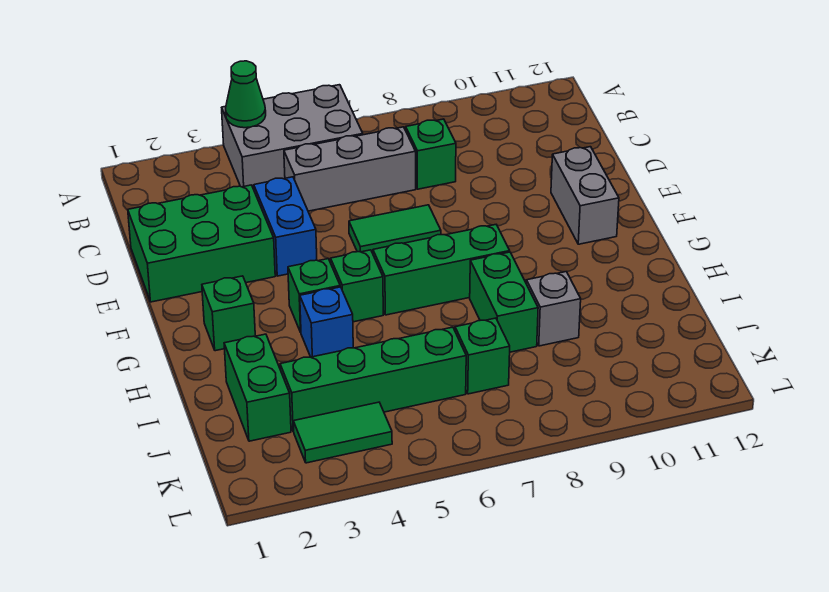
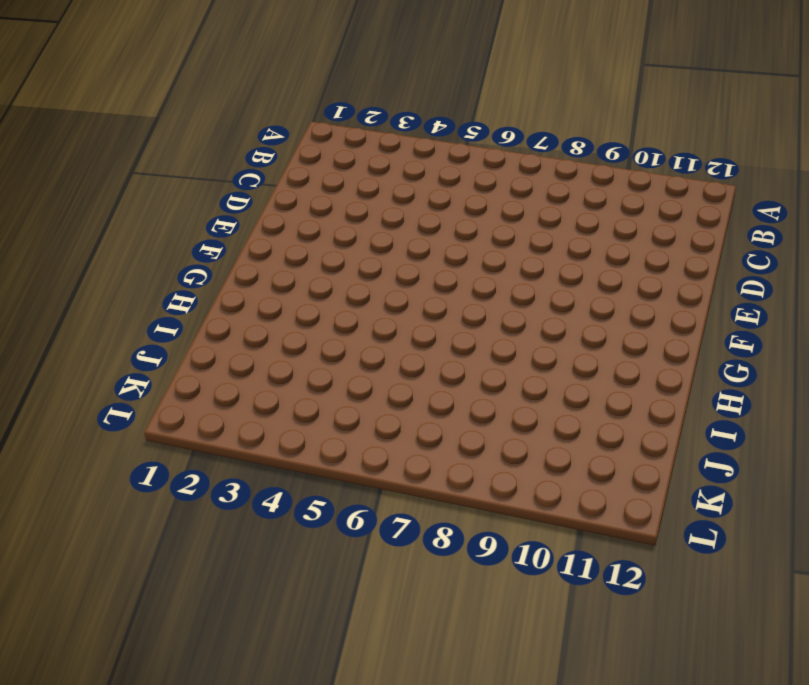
none -> grey 2x3 brick [222,85,363,189]
none -> grey 1x3 brick [284,127,416,211]
none -> green 1x1 brick [406,119,456,189]

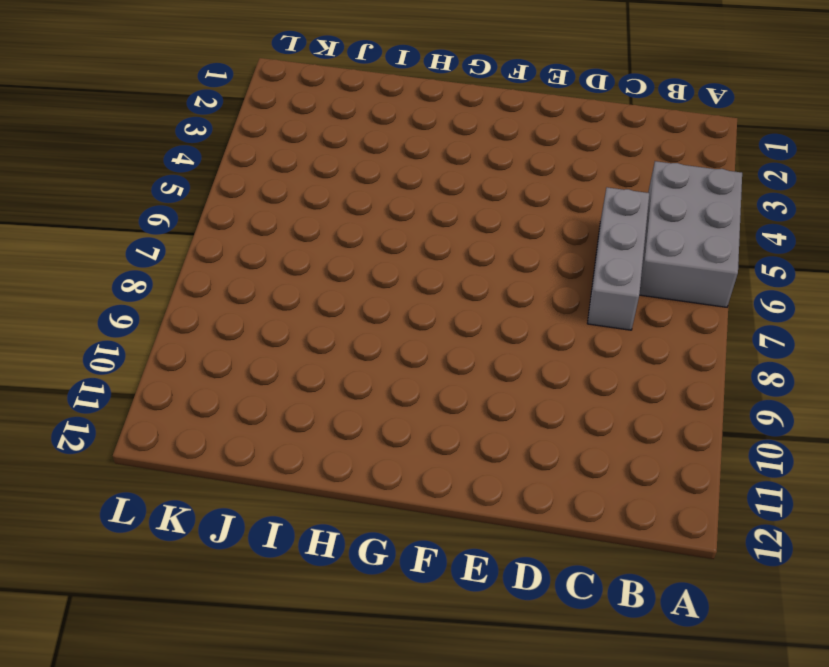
none -> green 1x1 brick [406,119,456,189]
none -> green 2x3 brick [128,185,275,302]
none -> blue 1x2 brick [254,177,317,276]

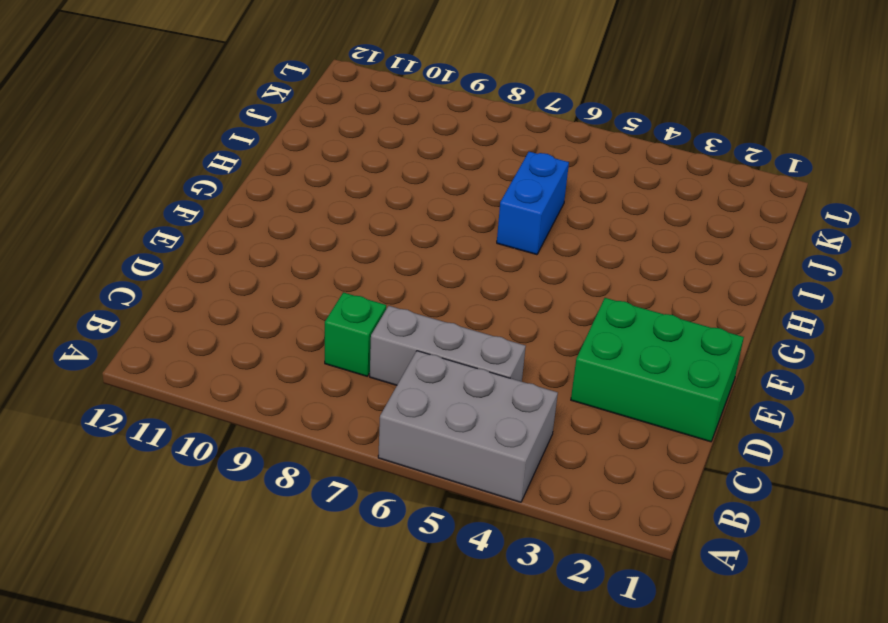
blue 1x2 brick [497,152,569,255] -> blue 1x2 brick moved to [254,177,317,276]
none -> green 1x2 tile [349,205,441,253]
none -> grey 1x2 brick [551,147,619,244]
none -> green 1x1 brick [202,276,255,351]

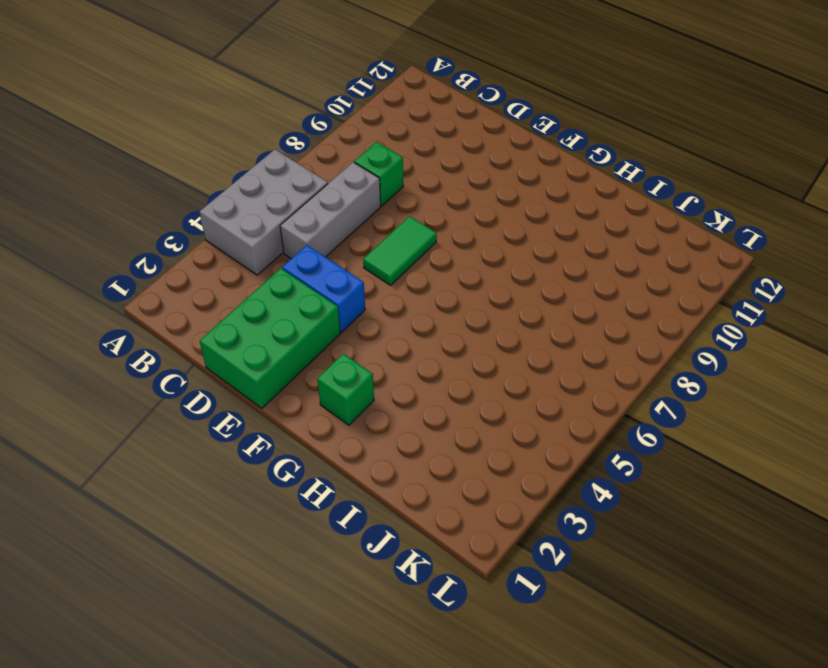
none -> grey 1x2 brick [551,147,619,244]
none -> green 1x1 brick [288,259,340,332]
none -> green 1x1 brick [331,250,383,322]

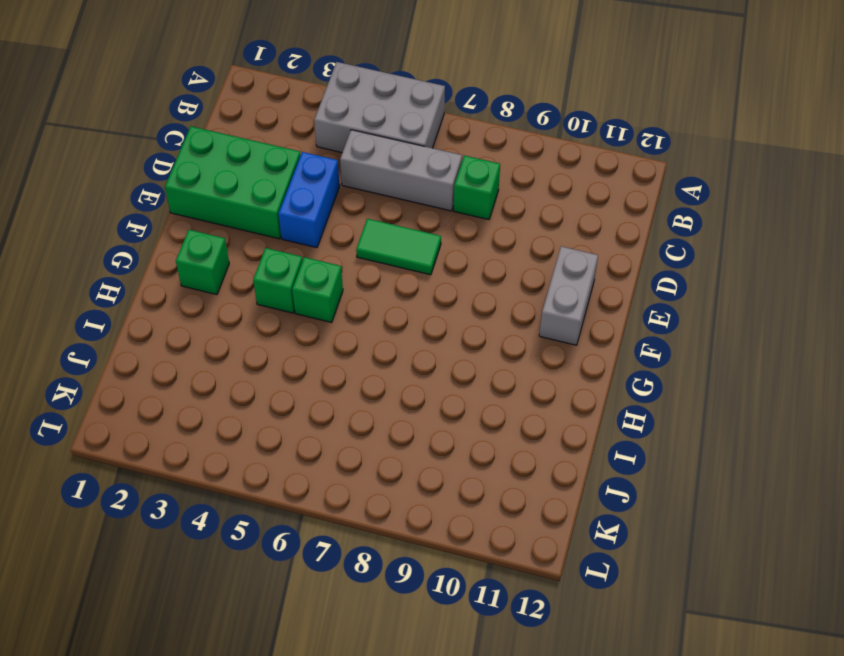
none -> green 1x3 brick [373,225,510,315]
none -> blue 1x1 brick [300,287,353,357]
none -> green 1x2 brick [470,252,538,352]

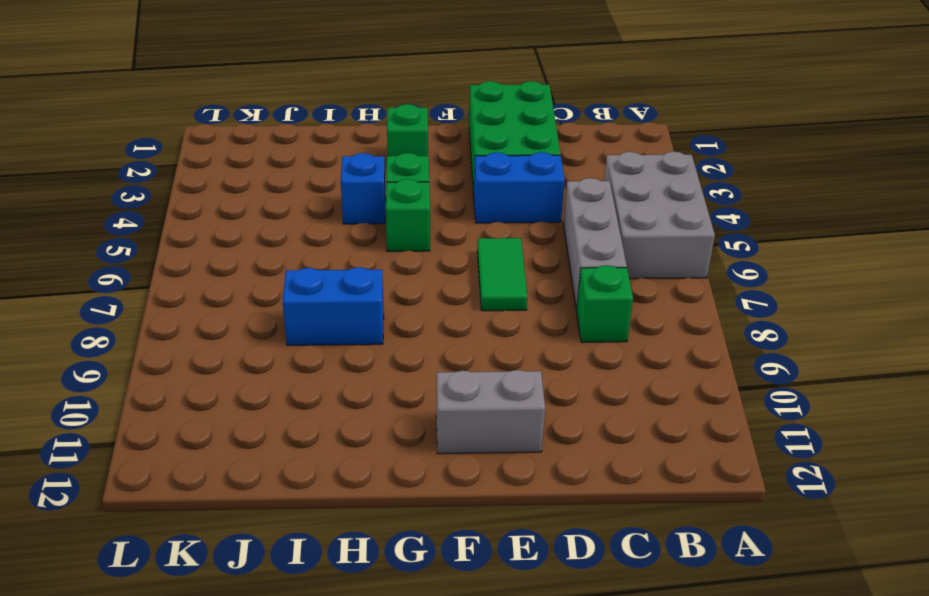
blue 1x2 brick [283,267,384,345] -> green 1x2 brick [470,252,538,352]
none -> green 1x3 brick [373,225,510,315]
none -> green 1x2 brick [224,334,291,441]
none -> grey 1x1 brick [526,272,581,346]

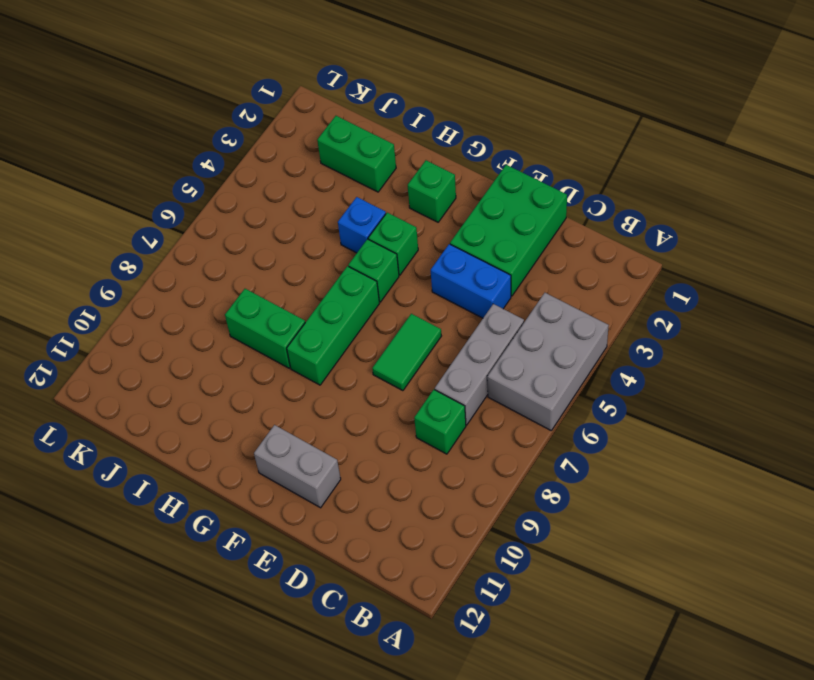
none -> grey 1x1 brick [526,272,581,346]
none -> green 1x4 brick [280,327,466,431]
none -> green 1x1 brick [455,318,510,394]

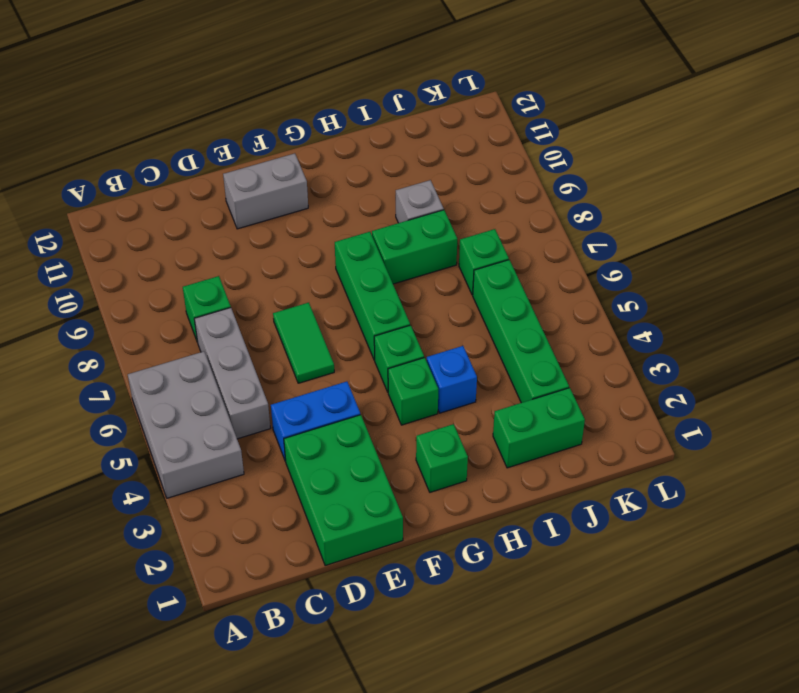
none -> green 1x2 tile [293,402,392,463]
none -> green 1x1 cone [226,61,266,128]

